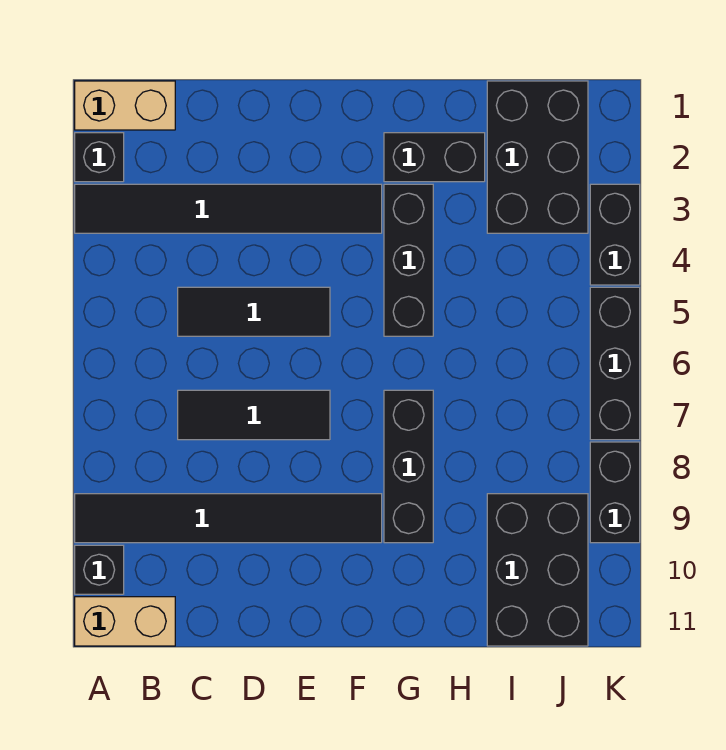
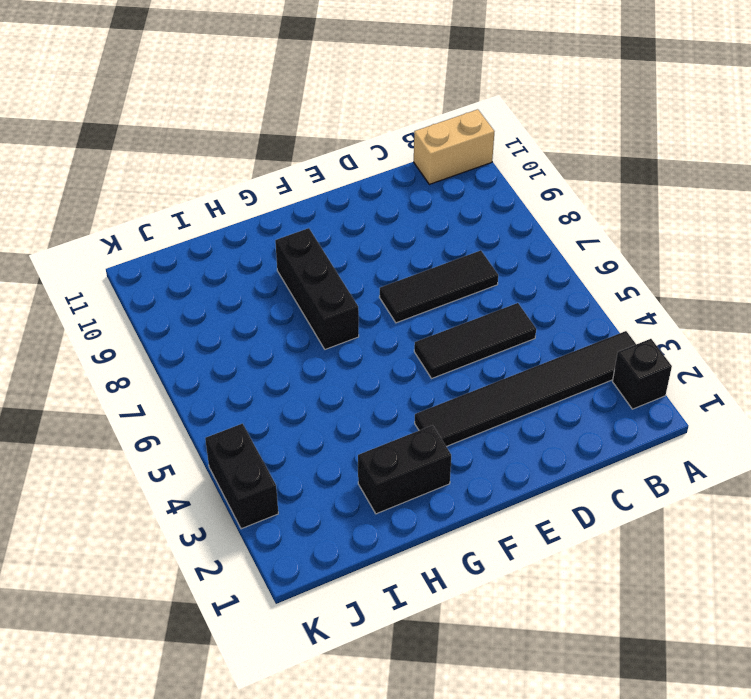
none -> tan 1x2 brick [75,81,175,130]
none -> black 1x6 tile [75,494,382,543]
none -> black 1x1 brick [75,545,124,594]

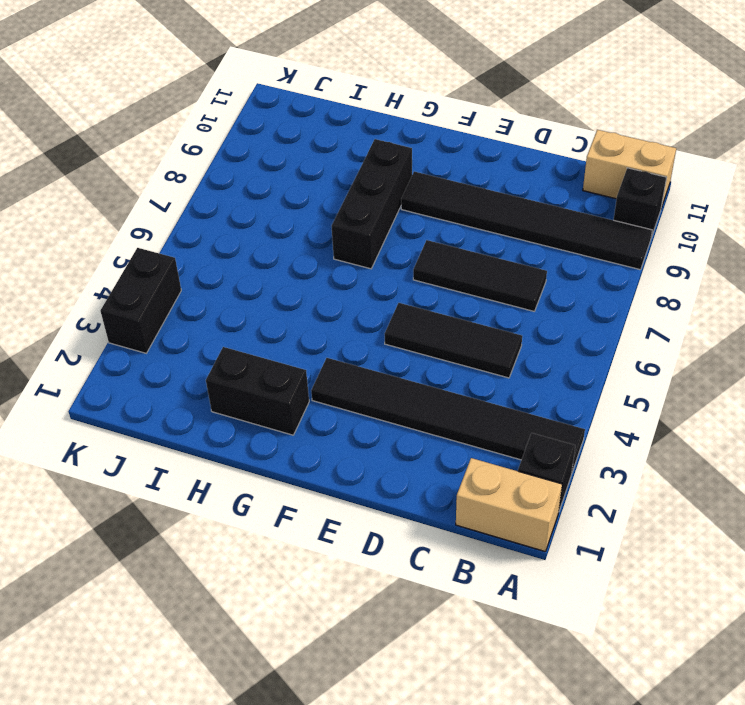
none -> black 1x3 brick [384,184,433,336]
none -> black 2x3 brick [487,81,588,233]
none -> black 2x3 brick [487,494,588,646]

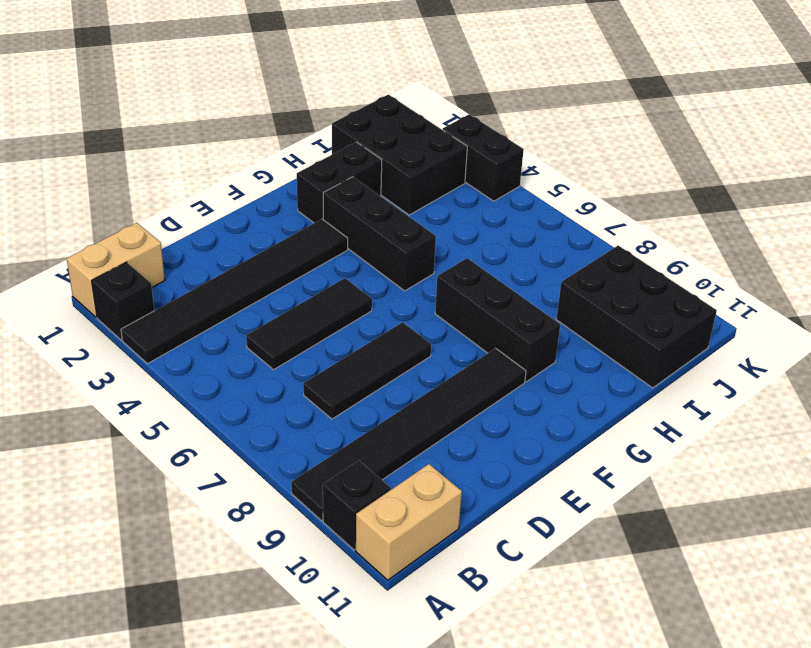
none -> black 1x3 brick [590,287,640,440]
none -> black 1x2 brick [590,442,640,543]

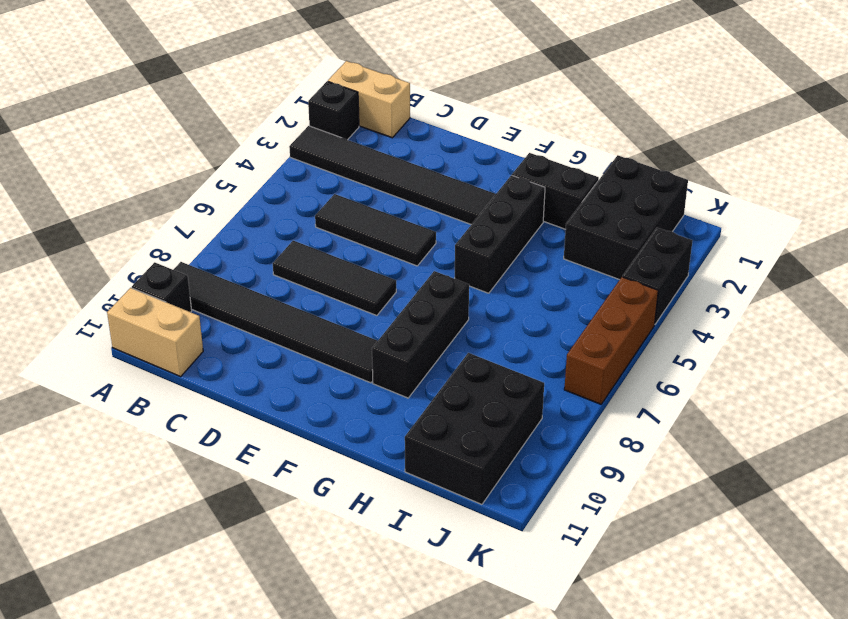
brown 1x3 brick [564,277,658,404] -> black 1x3 brick [590,287,640,440]
none -> black 1x2 brick [590,442,640,543]

